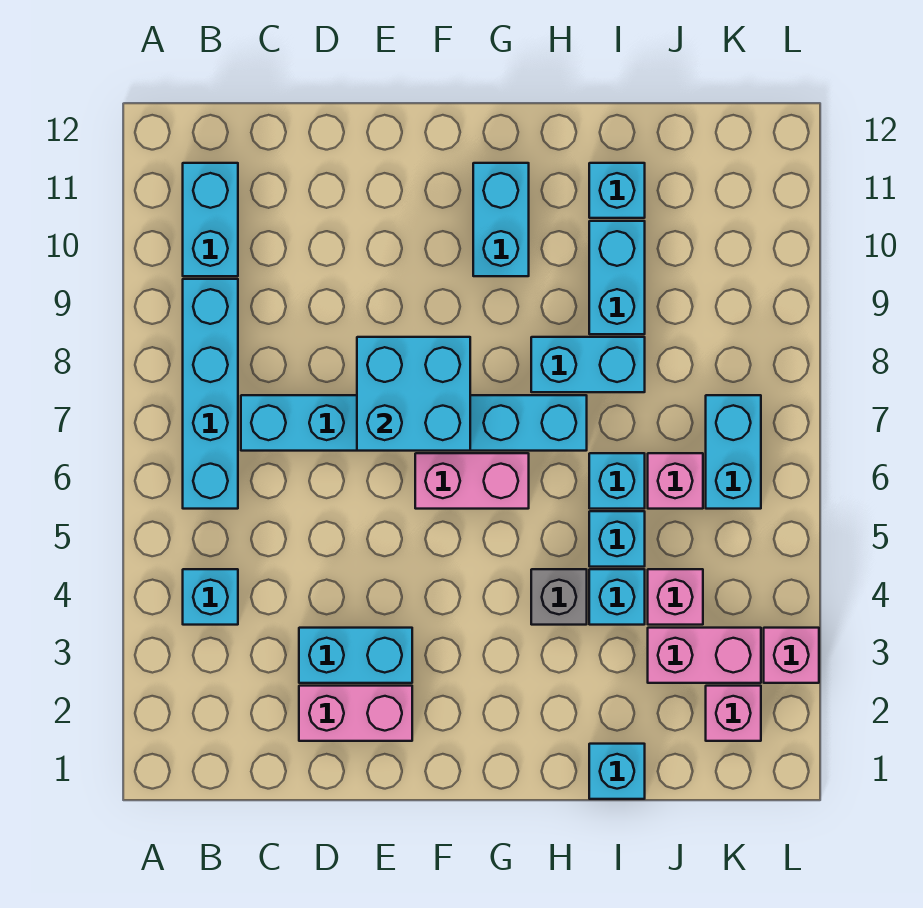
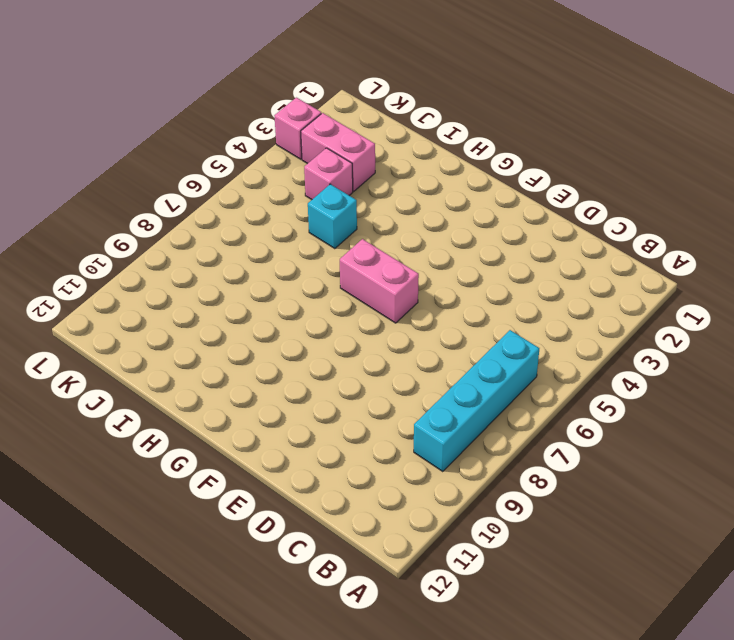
none -> cyan 1x1 brick [183,569,238,625]
none -> cyan 1x2 brick [183,163,238,276]
none -> cyan 1x6 brick [241,395,587,451]

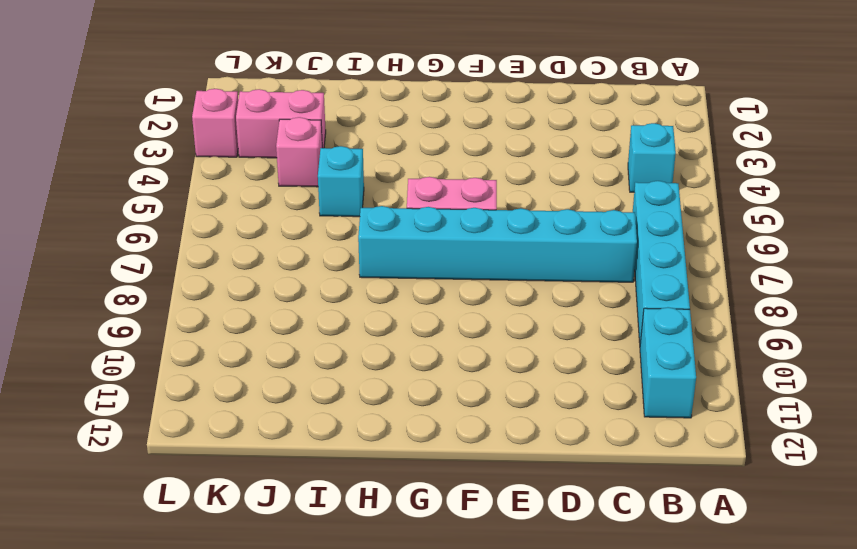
none -> pink 1x2 brick [299,686,412,741]
none -> cyan 1x2 brick [299,628,412,683]
none -> cyan 1x2 brick [473,163,529,276]

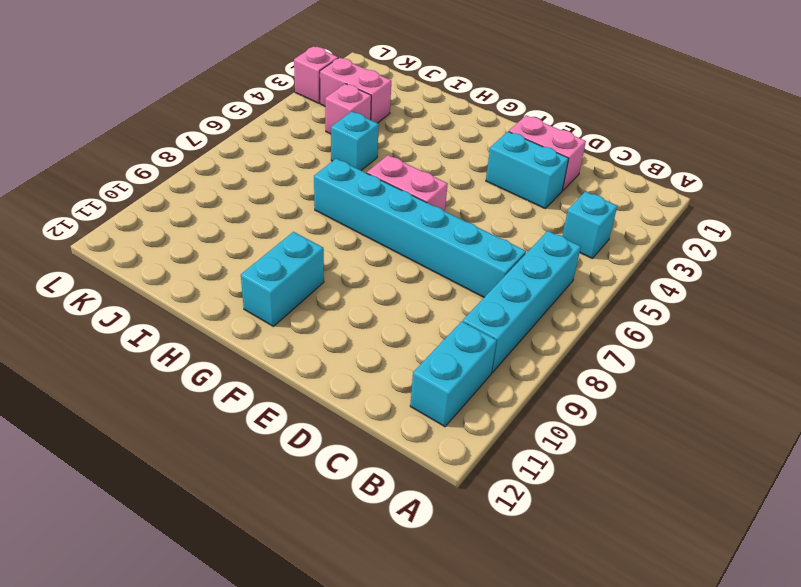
none -> grey 1x1 brick [531,569,587,625]
none -> cyan 1x2 brick [531,337,645,392]
none -> cyan 1x1 brick [589,744,645,799]

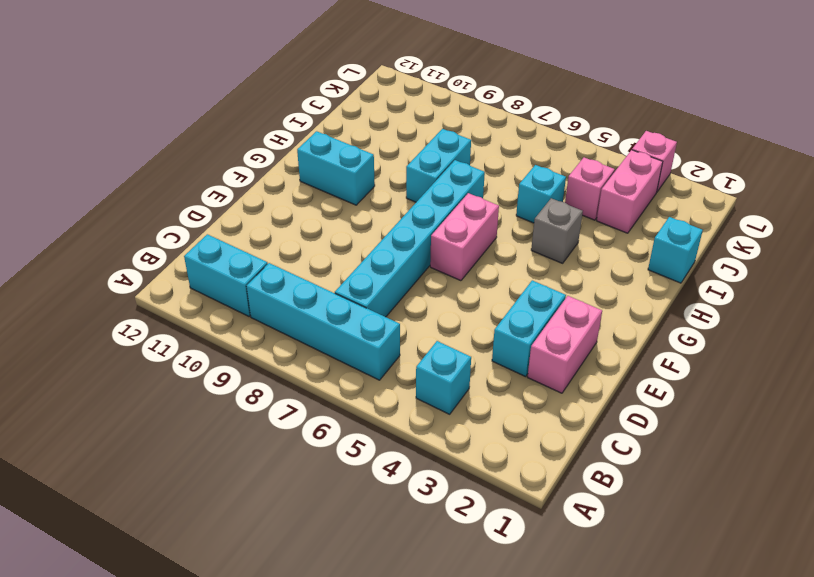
none -> cyan 1x1 brick [589,569,645,625]
none -> cyan 1x1 brick [589,453,645,509]
none -> cyan 1x2 brick [589,221,645,334]

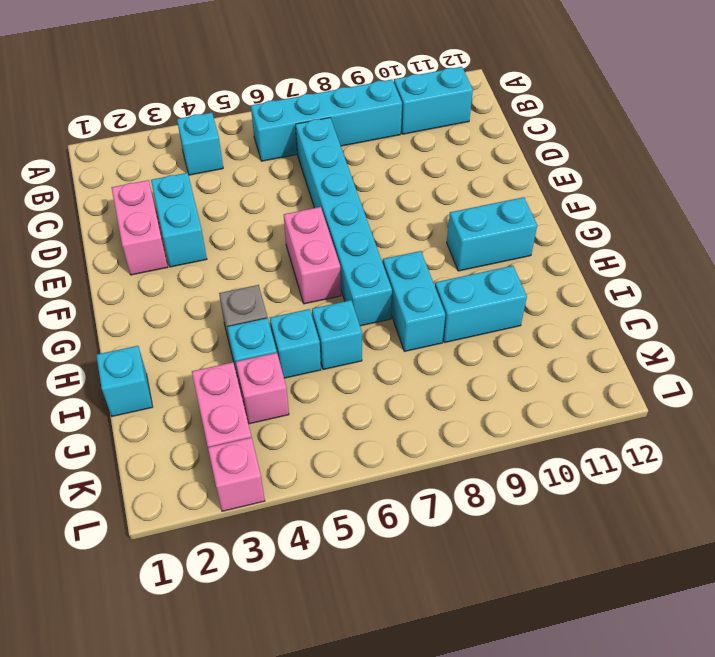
none -> cyan 1x1 brick [589,163,645,218]
none -> pink 1x1 brick [648,453,703,509]
none -> pink 1x1 brick [706,686,761,741]

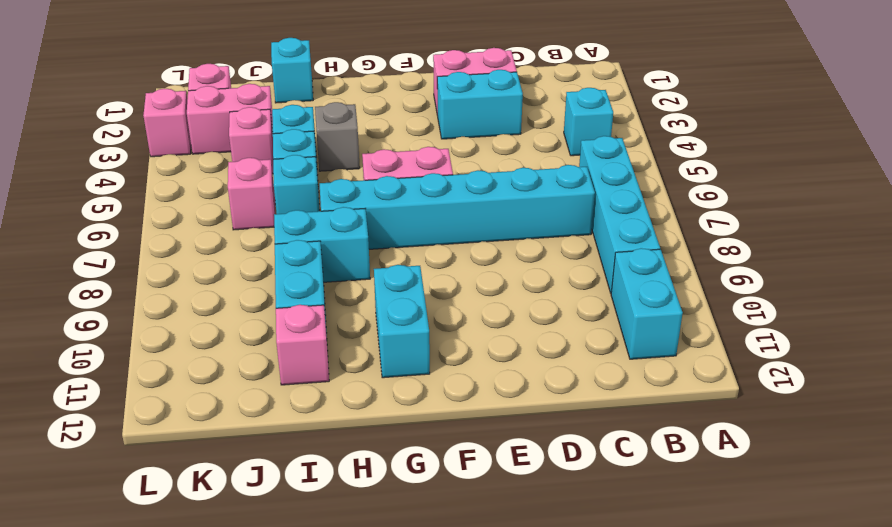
pink 1x1 brick [276,305,329,385] -> cyan 1x1 brick [589,163,645,218]
none -> cyan 1x2 brick [706,395,761,509]
none -> cyan 2x2 brick [357,337,470,451]

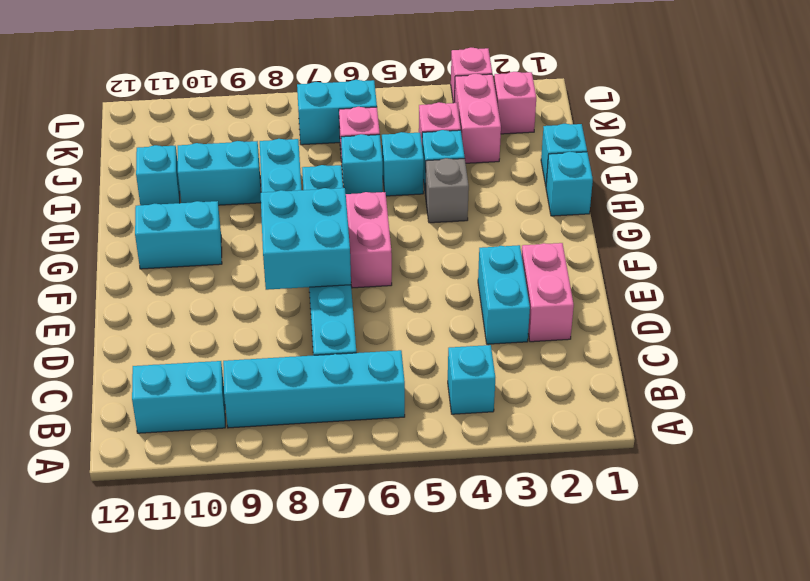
cyan 1x1 brick [546,152,593,216] -> none

